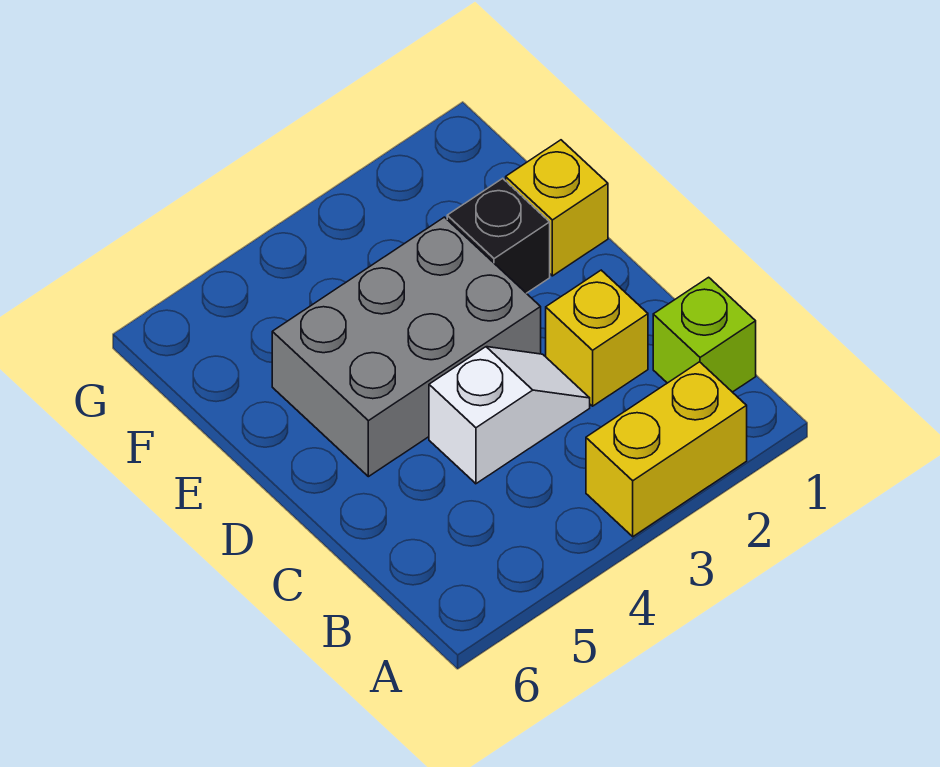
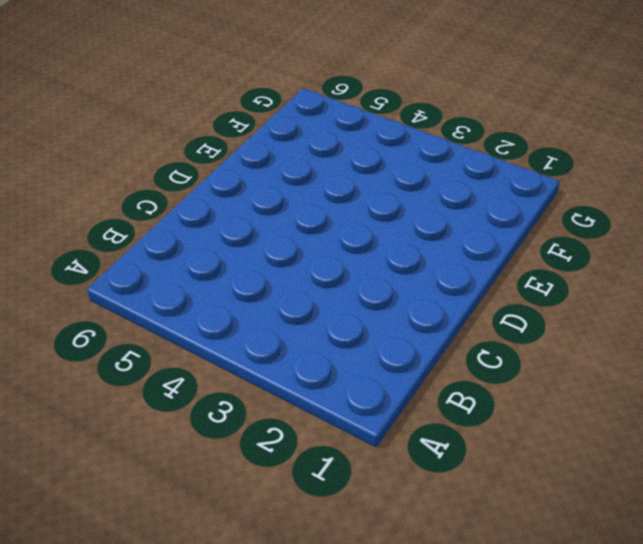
none -> yellow 1x2 brick [586,362,747,537]
none -> lime 1x1 brick [653,277,756,392]

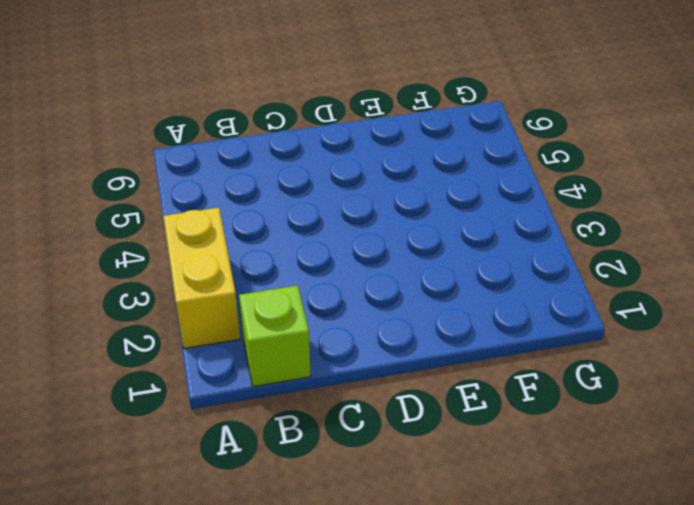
none -> yellow 1x1 brick [546,270,648,406]
none -> white 1x2 slope [429,347,590,484]

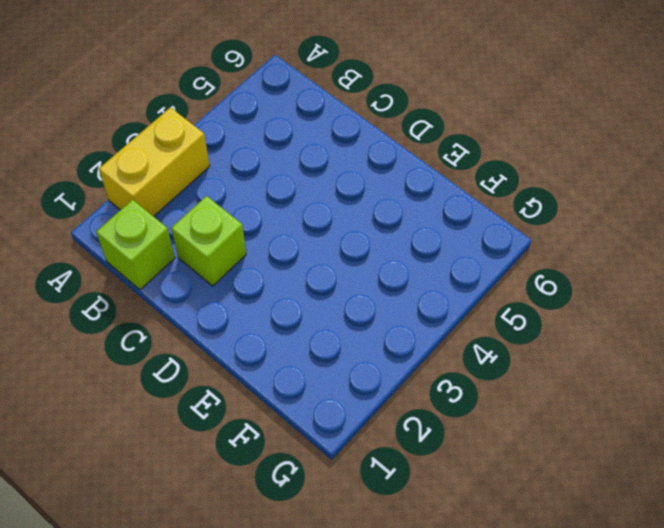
lime 1x1 brick [171,196,246,286] -> yellow 1x1 brick [546,270,648,406]
none -> white 1x2 slope [429,347,590,484]
none -> grey 2x3 brick [272,217,541,477]

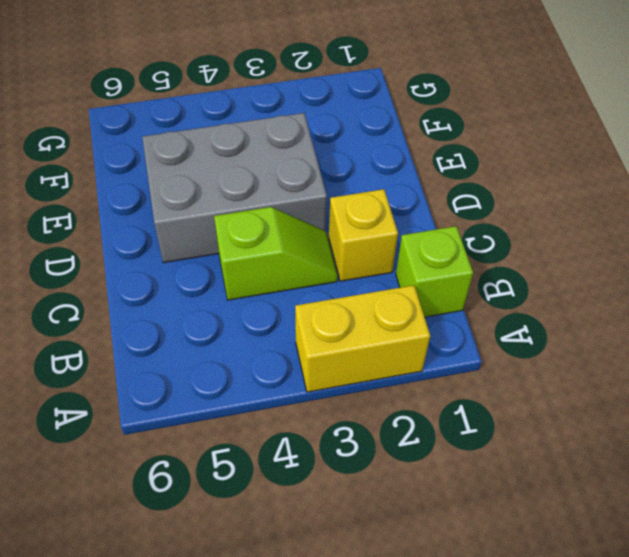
lime 1x2 slope [214,207,338,300] -> white 1x2 slope [429,347,590,484]
none -> yellow 1x1 brick [506,140,608,276]
none -> black 1x1 brick [447,178,550,293]

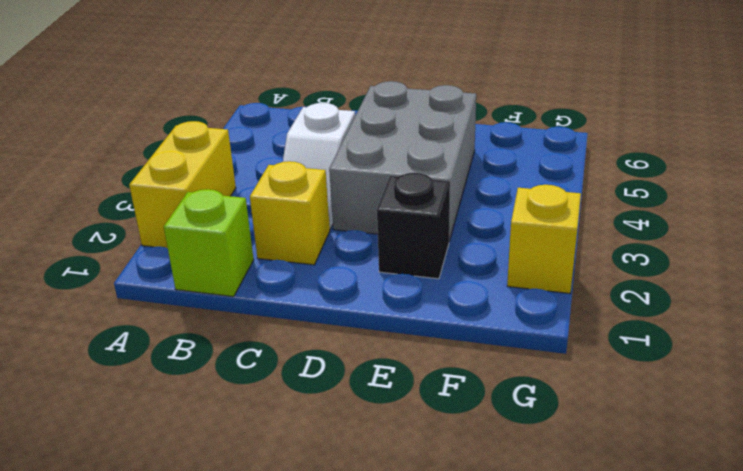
yellow 1x1 brick [507,185,581,293] -> yellow 1x1 brick moved to [506,140,608,276]

